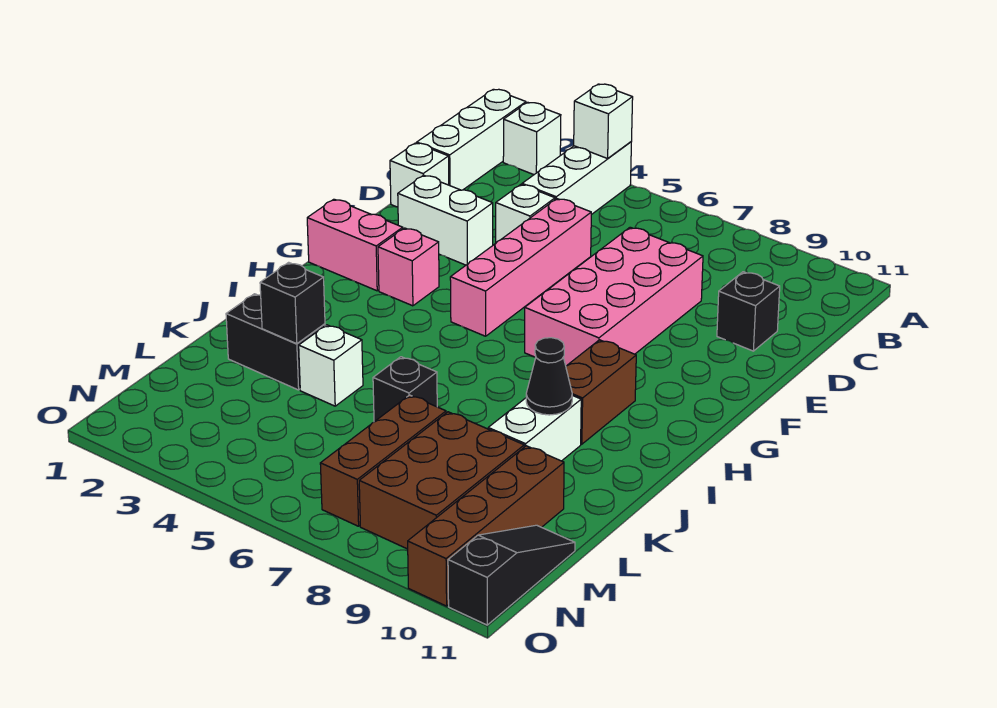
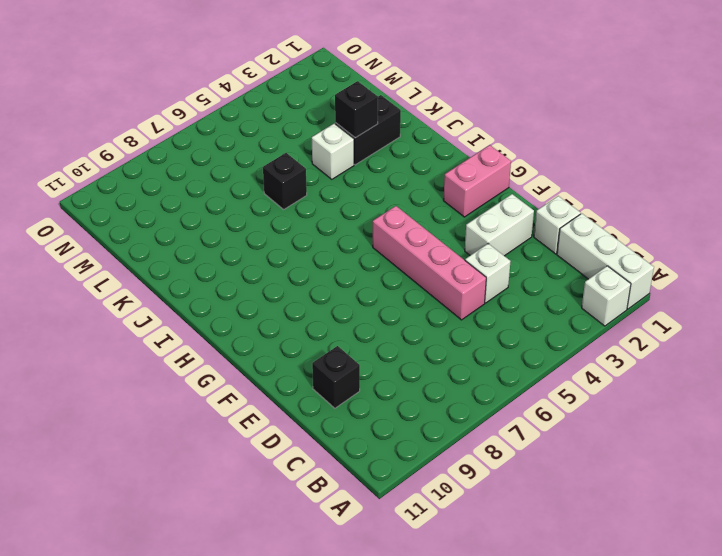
none -> white 1x3 brick [522,142,631,215]
none -> pink 2x4 brick [525,227,703,366]
none -> pink 1x1 brick [378,228,439,306]

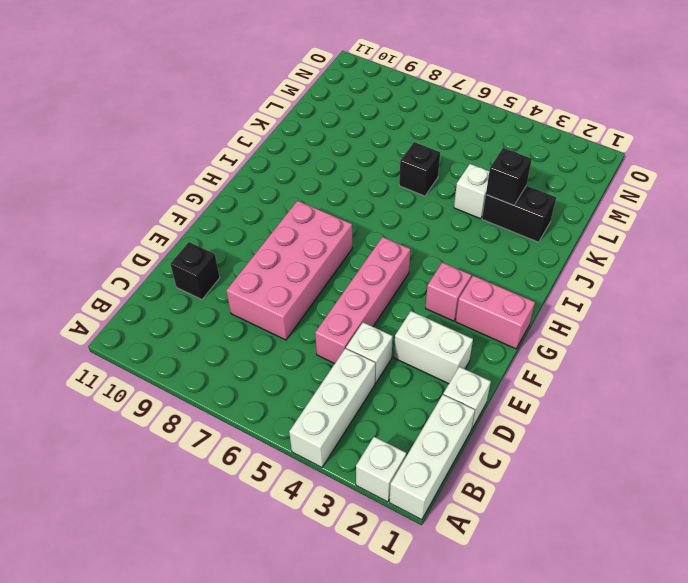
none -> brown 1x2 brick [566,340,636,444]
none -> white 1x2 brick [488,395,581,461]
none -> brown 1x3 brick [320,395,446,526]

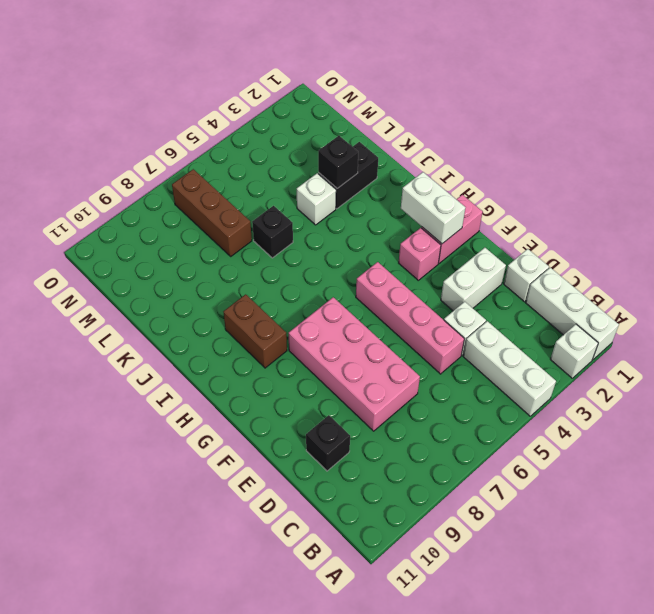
white 1x2 brick [401,172,465,244] -> white 1x2 brick moved to [488,395,581,461]
none -> brown 2x3 brick [359,412,524,549]
none -> brown 1x4 brick [408,446,564,606]
none -> black 1x3 slope [448,525,575,625]

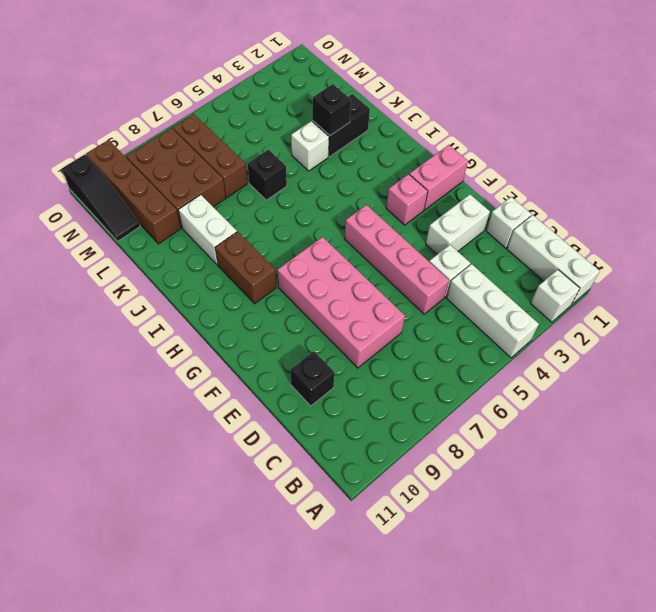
none -> white 1x1 brick [574,84,633,159]
none -> black 1x1 cone [526,338,572,415]

